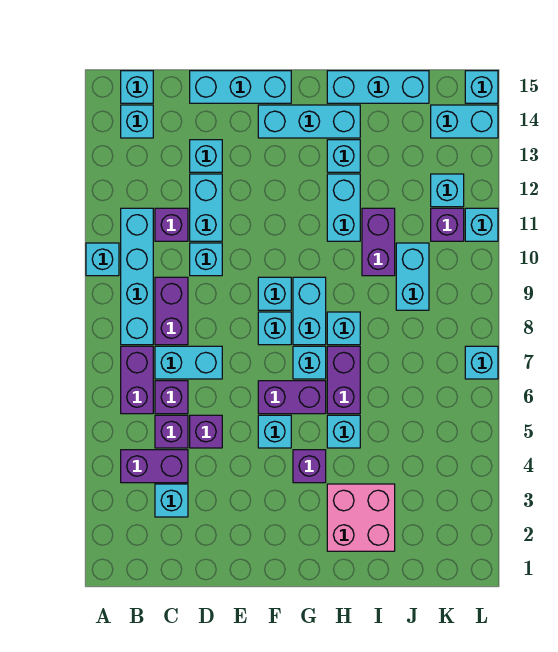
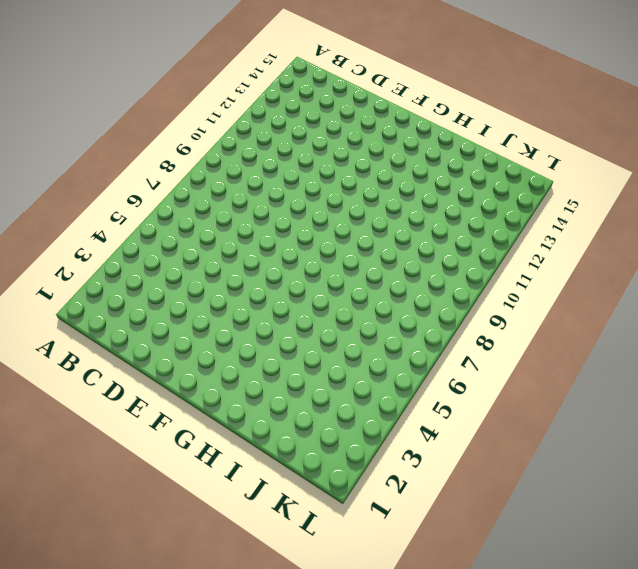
none -> cyan 1x1 brick [86,243,119,276]
none -> purple 1x2 brick [121,450,188,483]
none -> purple 1x2 brick [121,346,153,414]
none -> cyan 1x4 brick [121,208,153,345]

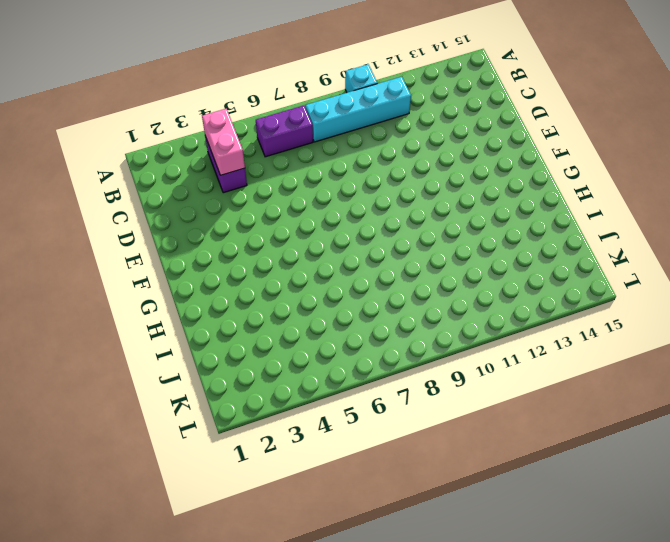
pink 1x2 brick [202,109,245,175] -> none
none -> cyan 1x1 brick [121,105,153,138]
none -> cyan 1x1 brick [121,71,153,103]
none -> cyan 1x1 brick [155,484,188,517]
none -> purple 1x1 brick [155,415,188,448]

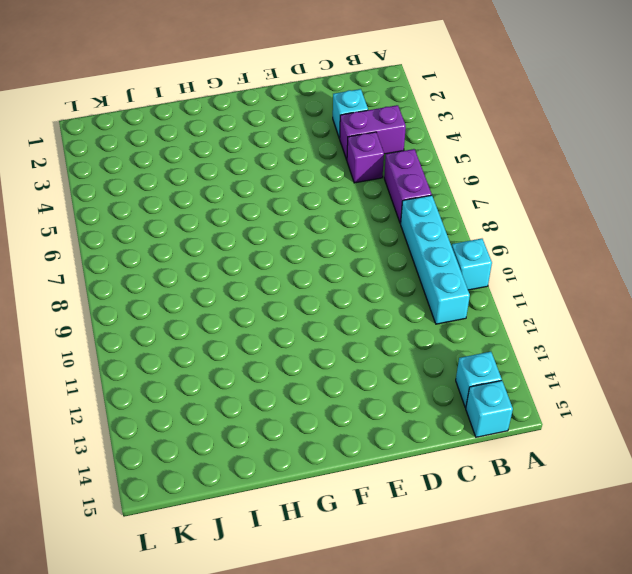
none -> purple 1x1 brick [155,381,188,414]
none -> cyan 1x2 brick [155,346,222,379]
none -> purple 1x2 brick [155,277,188,345]
none -> purple 1x1 brick [155,208,188,241]

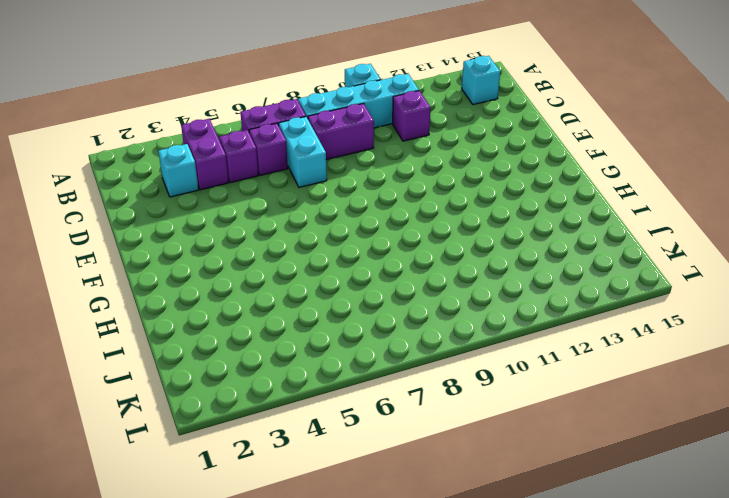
none -> cyan 1x1 brick [121,71,153,103]
none -> purple 1x1 brick [190,415,222,448]
none -> cyan 1x1 brick [190,243,222,276]
none -> cyan 1x2 brick [190,174,222,241]

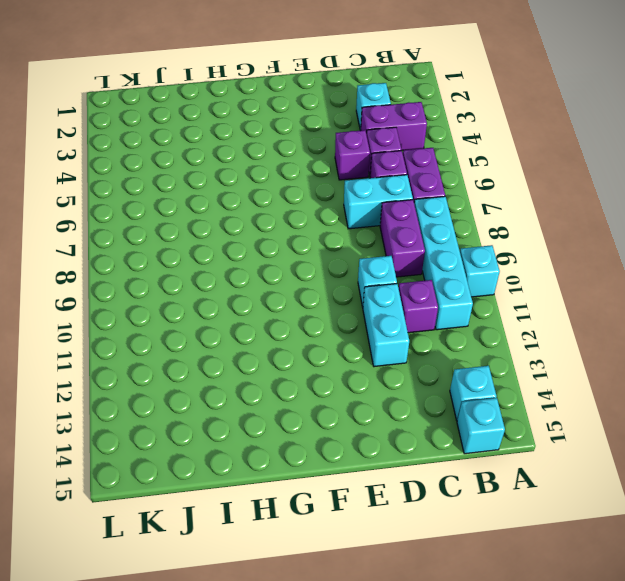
none -> cyan 1x1 brick [190,140,222,172]
none -> cyan 1x3 brick [190,71,291,103]
none -> cyan 1x1 brick [258,415,291,448]
none -> purple 1x2 brick [258,381,326,414]

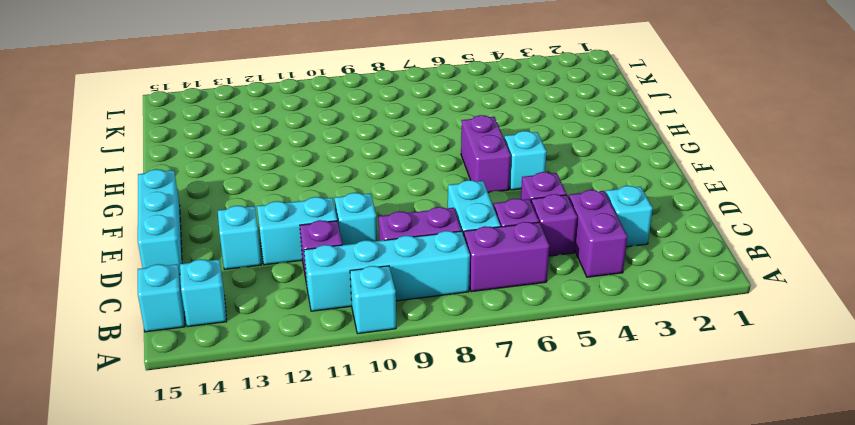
none -> cyan 1x1 brick [258,312,291,345]
none -> cyan 1x1 brick [258,277,291,310]
none -> cyan 1x3 brick [258,105,360,138]
none -> purple 1x1 brick [293,450,326,483]

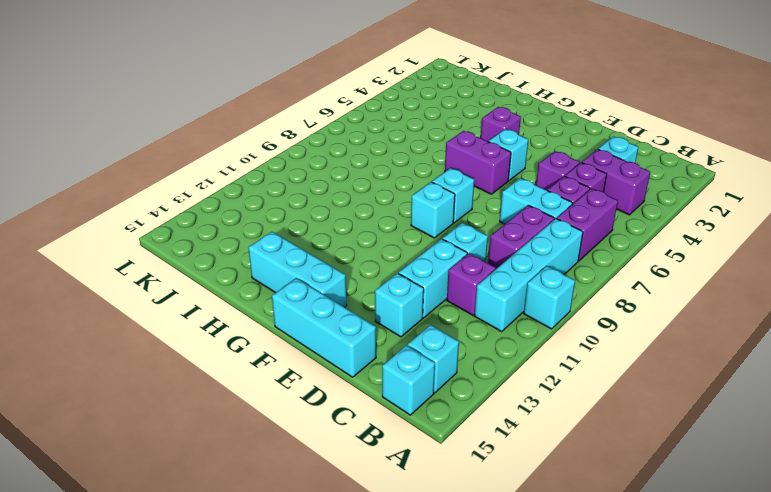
none -> cyan 1x1 brick [293,346,326,379]
none -> cyan 1x2 brick [293,277,326,345]
none -> pink 2x2 brick [327,484,395,551]
none -> cyan 1x1 brick [327,415,360,448]

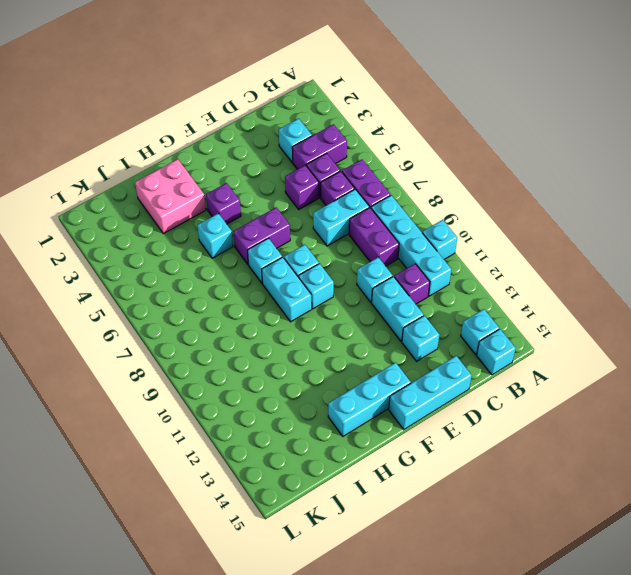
none -> cyan 1x1 brick [258,415,291,448]
none -> purple 1x2 brick [327,346,360,414]
none -> cyan 1x1 brick [327,312,360,345]
none -> cyan 1x2 brick [327,174,360,241]

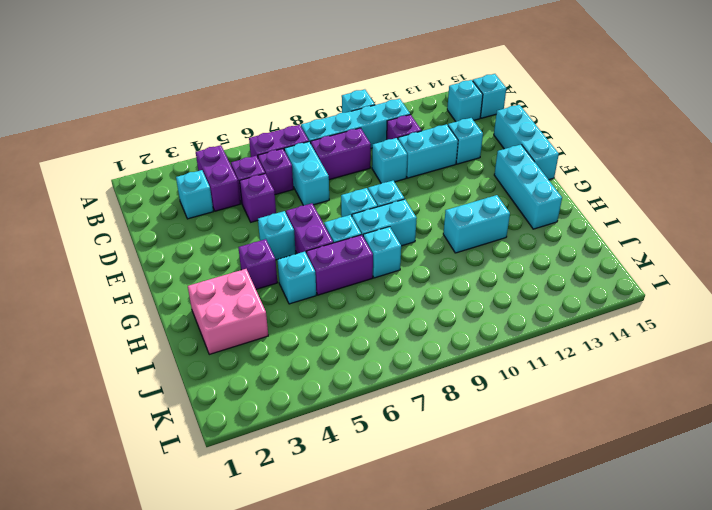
none -> cyan 1x1 brick [327,140,360,172]
none -> cyan 1x3 brick [327,71,429,103]
none -> purple 1x2 brick [362,208,395,276]
none -> cyan 1x2 brick [396,243,429,310]

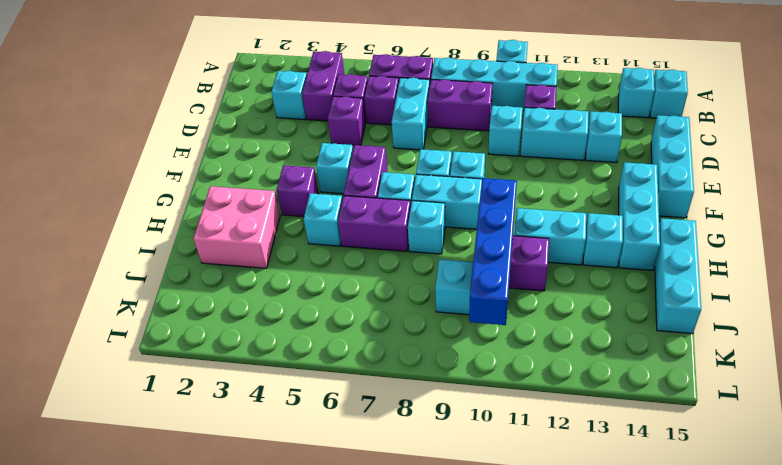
blue 1x4 brick [469,178,517,325] -> none
none -> purple 1x1 brick [431,208,464,241]
none -> cyan 1x1 brick [431,174,464,207]
none -> cyan 1x2 brick [431,105,498,138]
none -> cyan 1x1 brick [465,346,498,379]

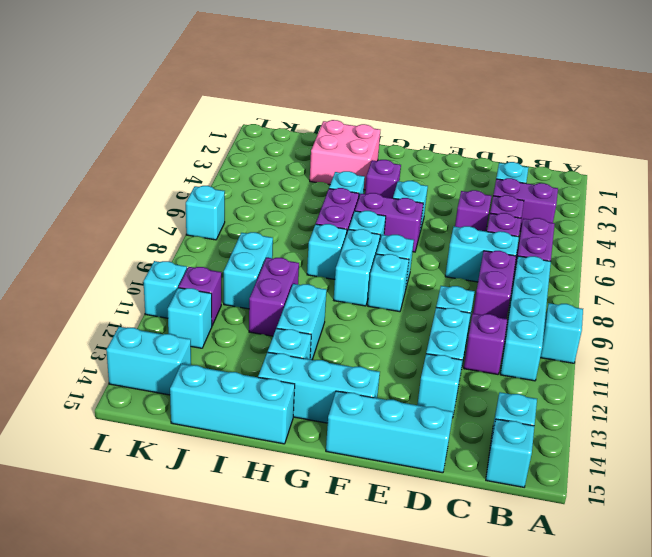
none -> cyan 1x1 brick [465,71,498,103]

